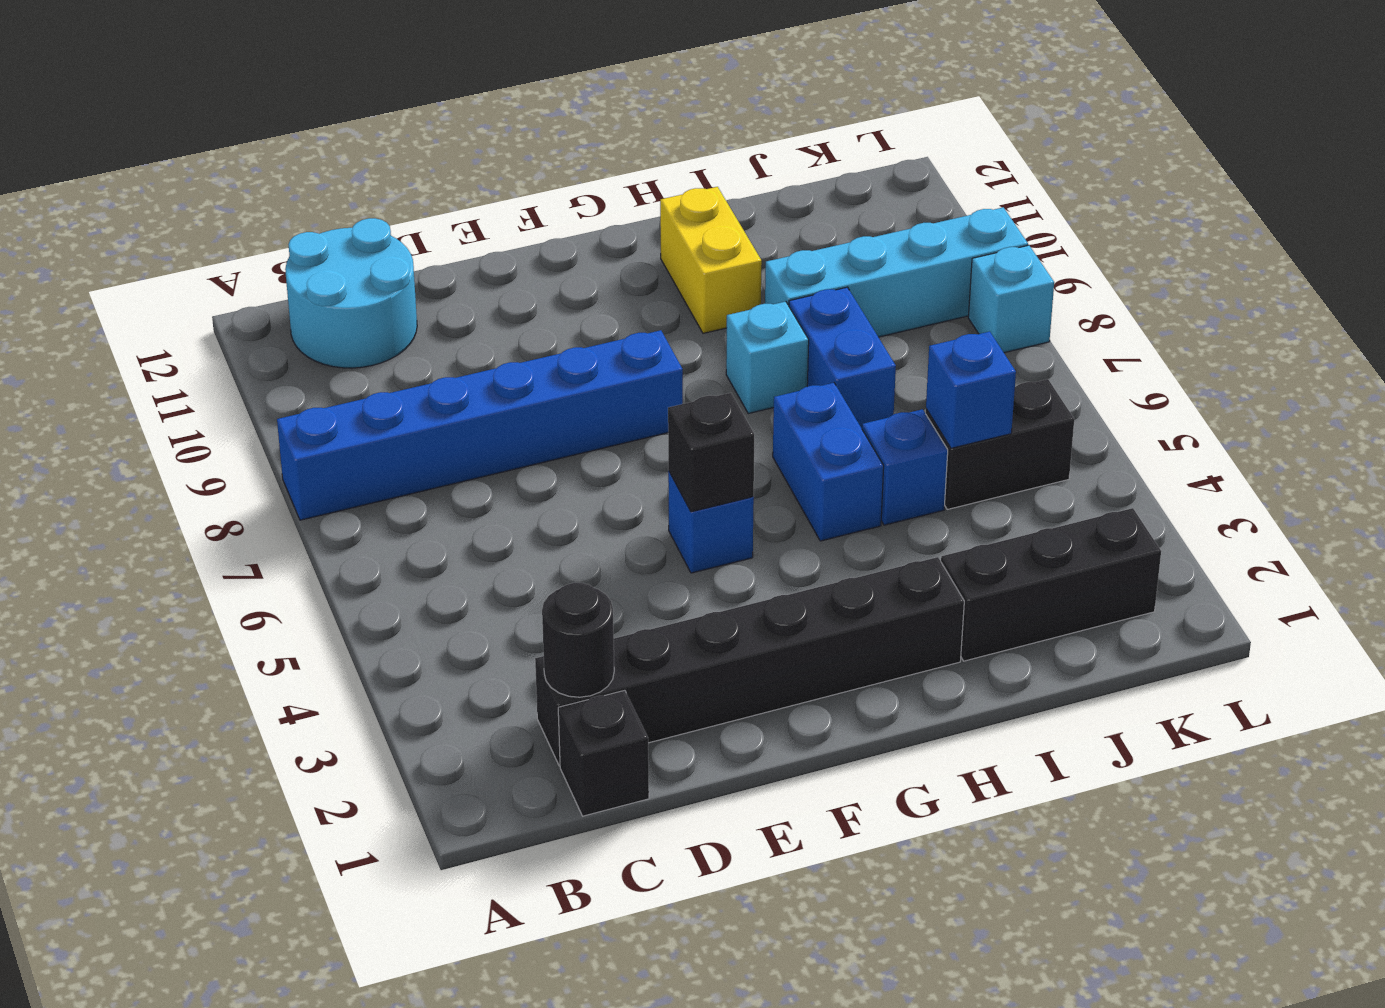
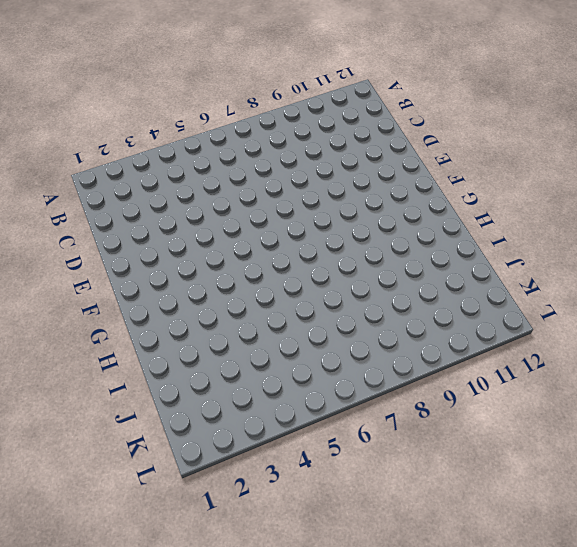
none -> blue 1x6 brick [277,330,683,520]
none -> cyan 2x2 round brick [285,218,417,368]
none -> black 1x1 brick [558,690,649,816]

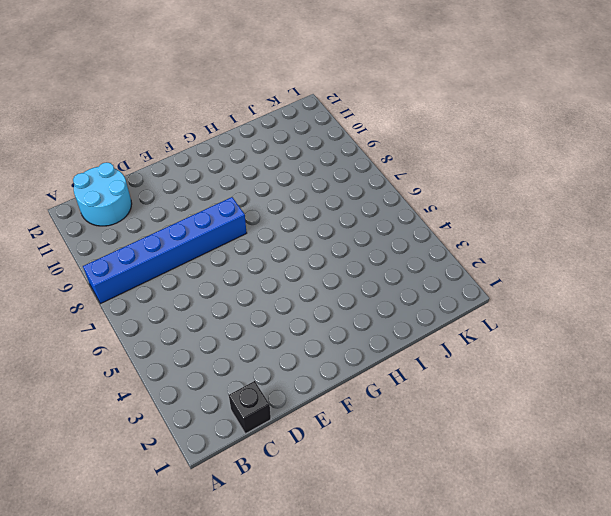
none -> black 1x6 brick [535,557,964,766]
none -> blue 1x1 brick [668,471,754,573]
none -> blue 1x2 brick [773,383,884,541]

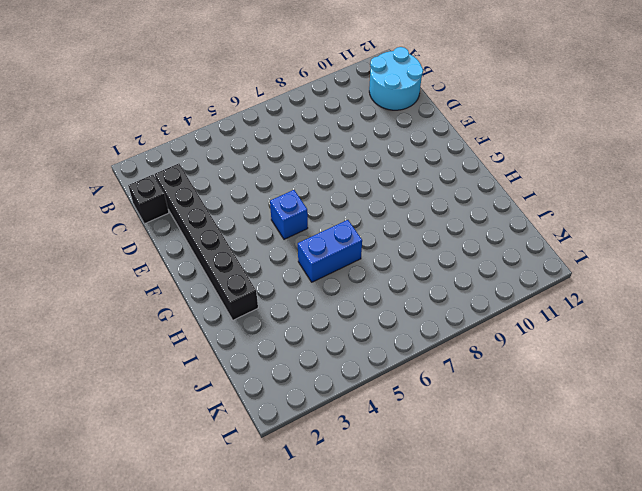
none -> blue 1x6 brick [277,330,683,520]
none -> cyan 1x1 brick [726,301,809,414]
none -> yellow 1x2 brick [660,187,762,333]

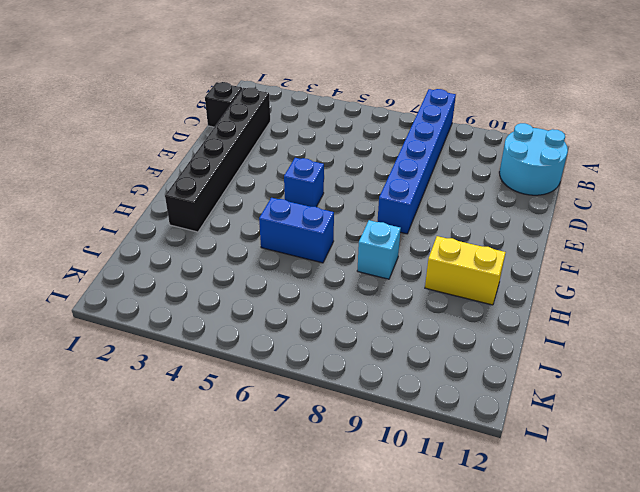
none -> black 1x3 brick [941,508,1161,661]
none -> blue 1x1 brick [862,409,948,525]
none -> blue 1x2 brick [789,287,896,428]

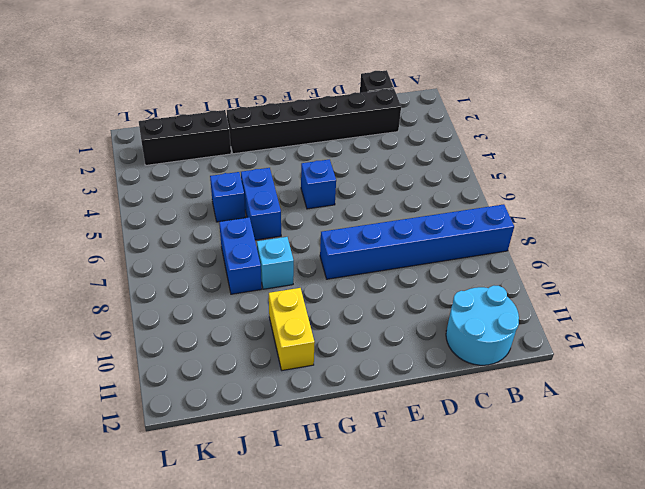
none -> cyan 1x4 brick [765,207,1028,337]
none -> black 1x2 brick [926,379,1074,509]
none -> cyan 1x1 brick [968,245,1054,353]

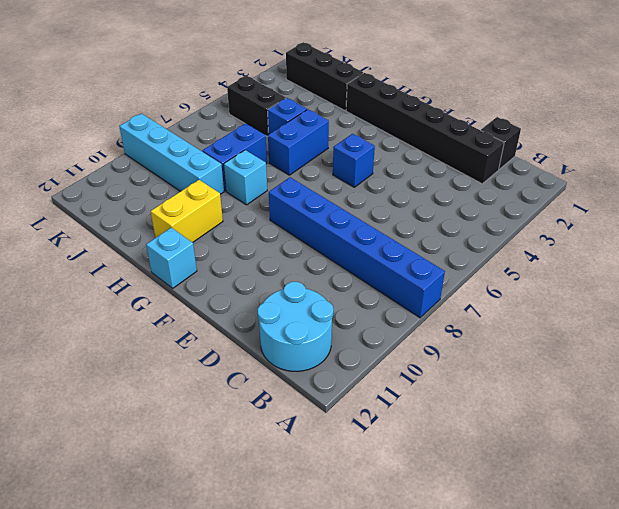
cyan 1x1 brick [146,228,197,288] -> cyan 1x1 brick moved to [968,245,1054,353]
none -> black 1x1 round brick [542,583,614,697]
none -> black 1x1 brick [668,393,754,512]
none -> blue 1x1 brick [926,331,1016,448]

